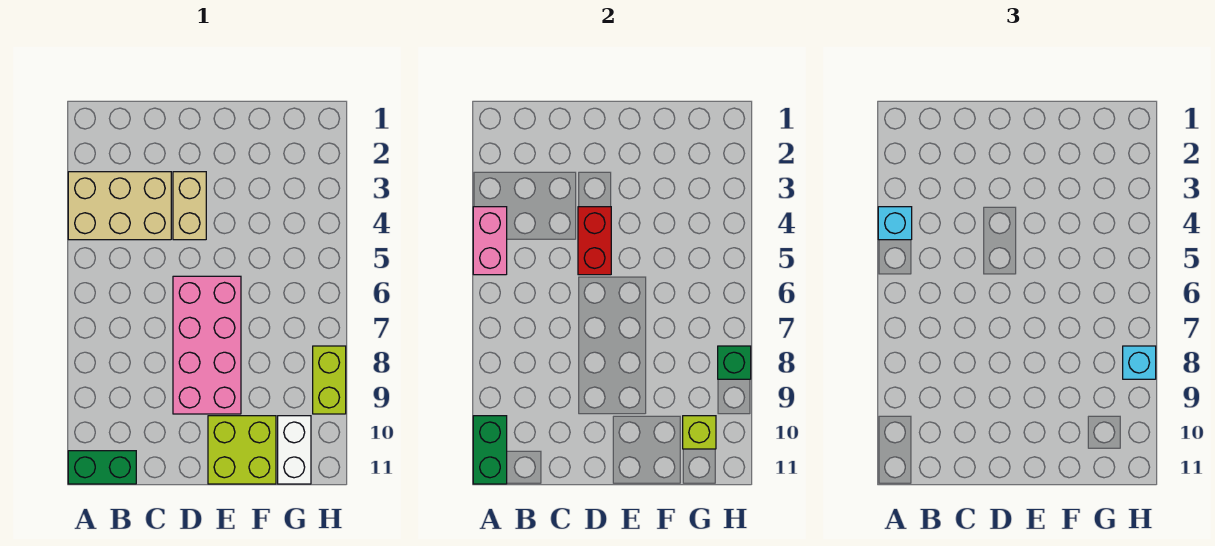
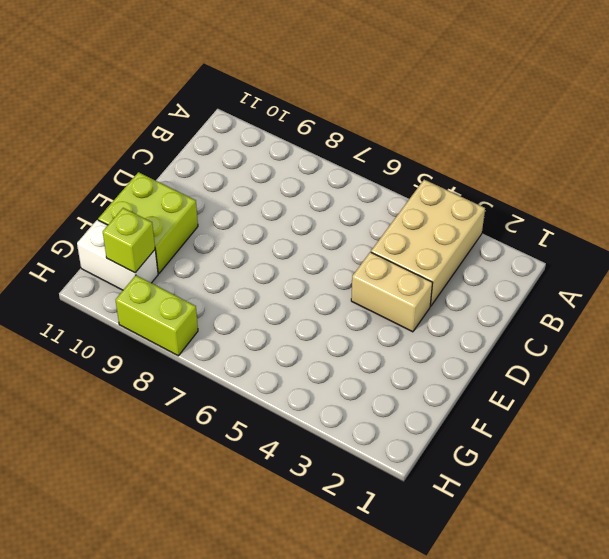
none -> green 1x2 brick [68,451,136,484]
none -> pink 2x4 brick [173,276,241,414]
none -> pink 1x2 brick [473,207,507,275]

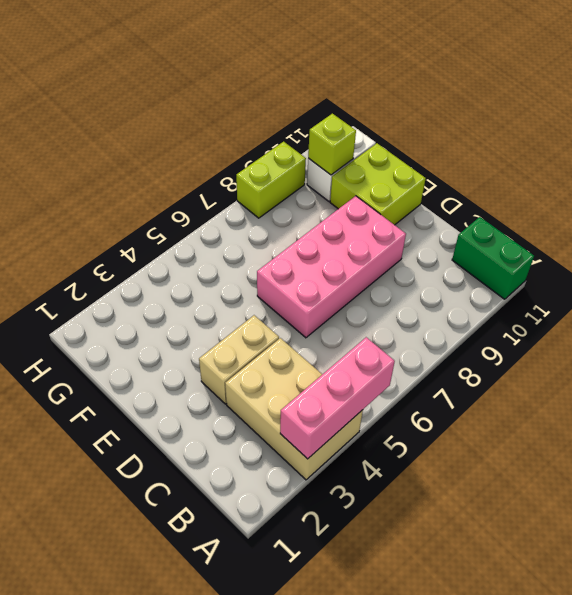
pink 1x3 brick [280,337,395,459] -> pink 1x2 brick [473,207,507,275]
none -> green 1x2 brick [473,416,507,484]
none -> red 1x2 brick [578,207,611,275]
none -> green 1x1 brick [718,346,751,379]

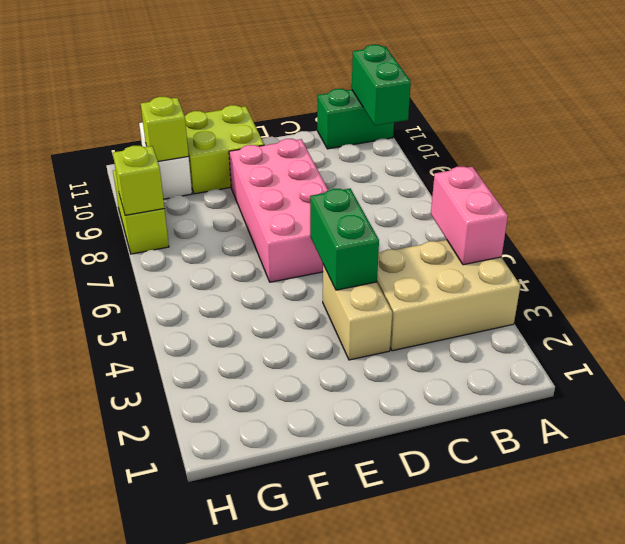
green 1x2 brick [310,189,379,290] -> red 1x2 brick [578,207,611,275]
lime 1x1 brick [113,146,164,215] -> green 1x1 brick [718,346,751,379]
none -> cyan 1x1 brick [878,207,912,240]
none -> cyan 1x1 brick [1123,346,1156,379]

